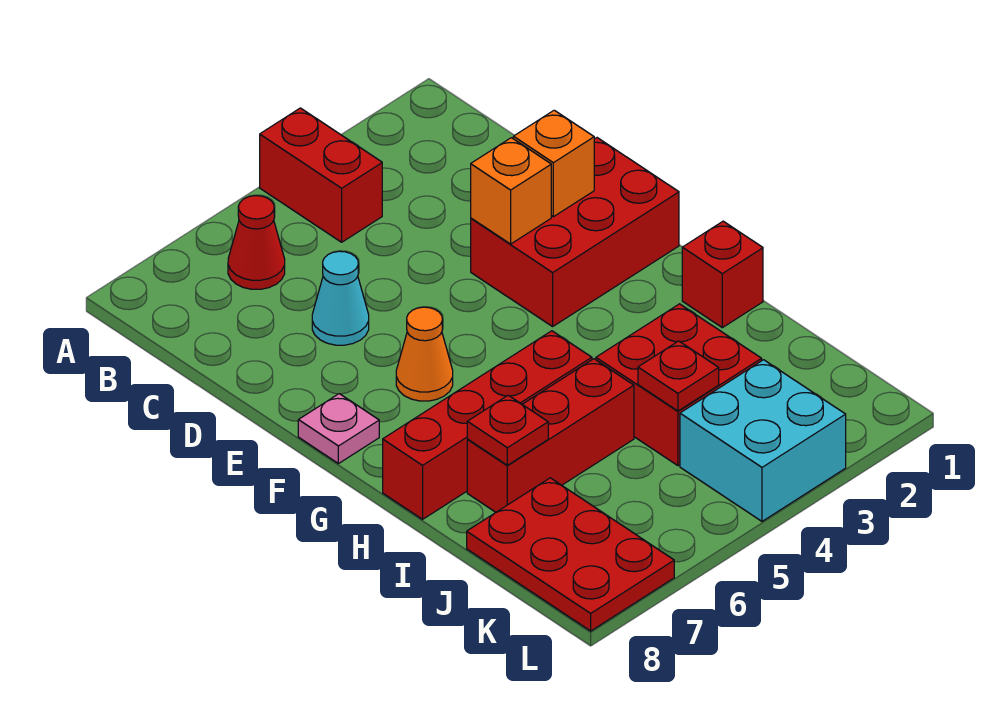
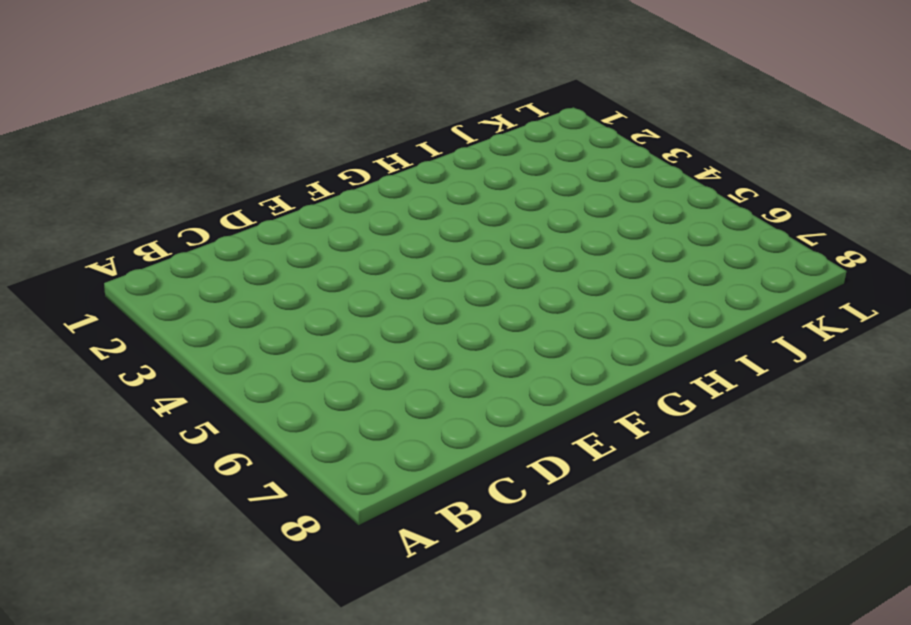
none -> red 1x2 brick [260,108,382,242]
none -> red 1x1 cone [228,196,285,289]
none -> cyan 1x1 cone [312,251,369,345]

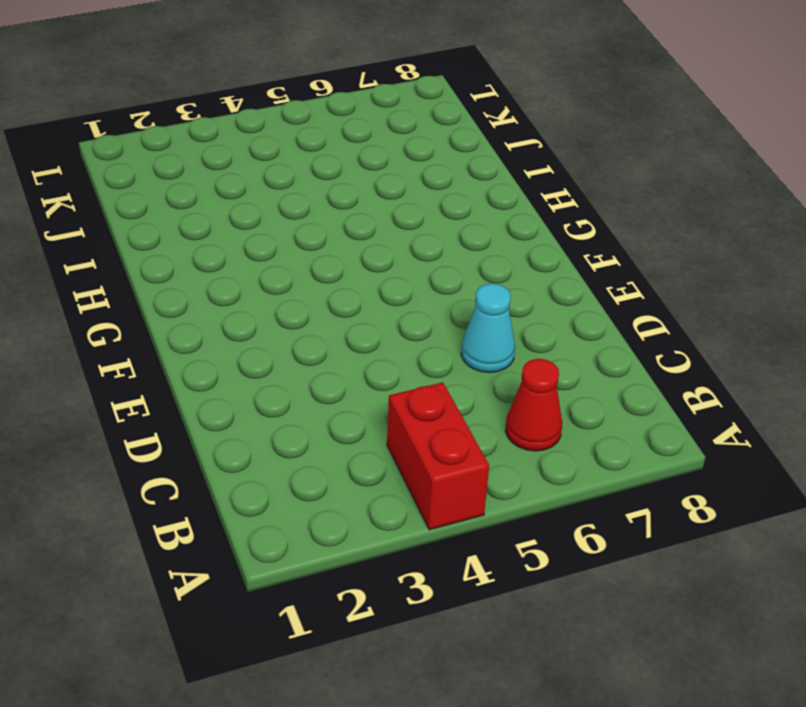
none -> red 2x3 brick [471,138,679,326]
none -> orange 1x1 cone [396,307,453,401]
none -> pink 1x1 plate [298,394,379,464]

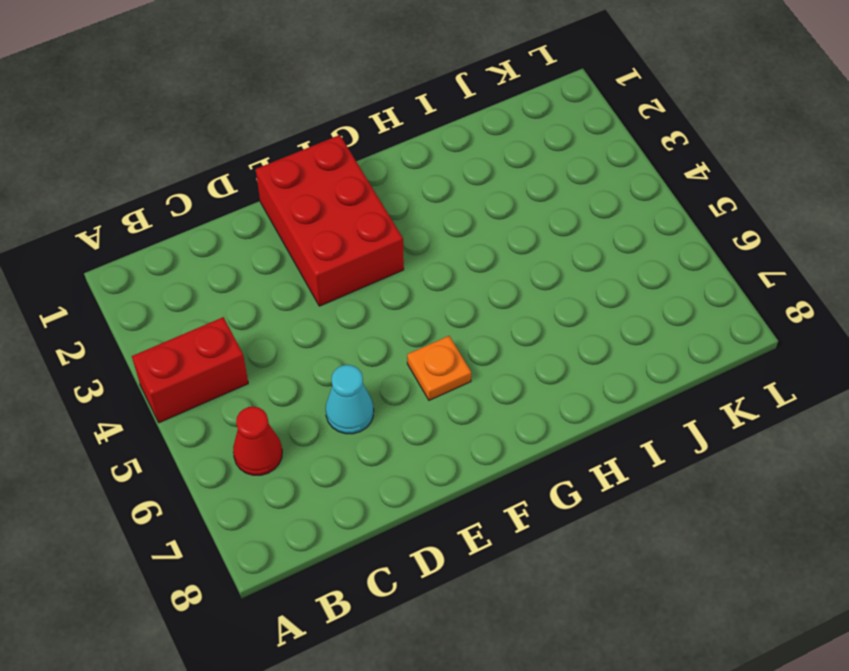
orange 1x1 plate [407,336,471,400] -> orange 1x1 cone [396,307,453,401]
none -> pink 1x1 plate [298,394,379,464]
none -> red 1x1 brick [682,221,763,328]
none -> red 1x4 brick [383,331,592,519]

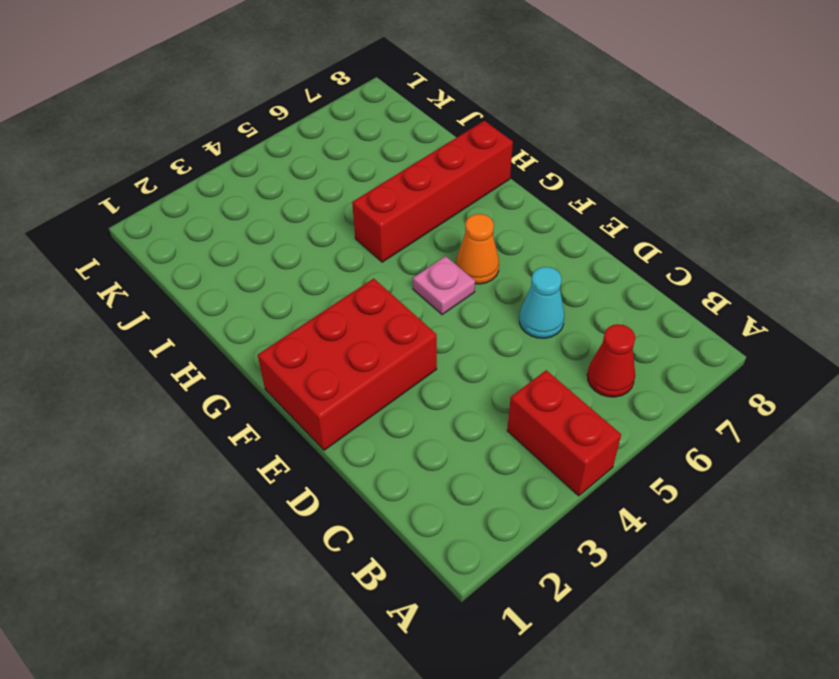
pink 1x1 plate [413,256,475,315] -> pink 1x1 plate moved to [298,394,379,464]
none -> red 1x1 brick [682,221,763,328]
none -> red 2x2 brick [596,304,762,466]
none -> red 1x3 brick [467,359,634,512]

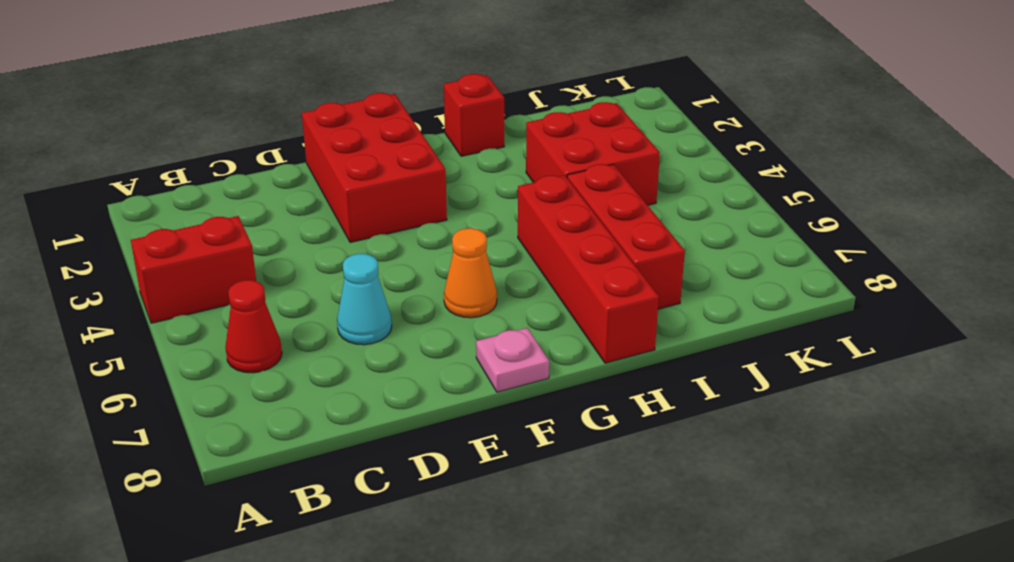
none -> red 2x3 plate [467,478,674,631]
none -> cyan 2x2 brick [680,360,846,521]
none -> orange 1x1 brick [513,110,594,217]

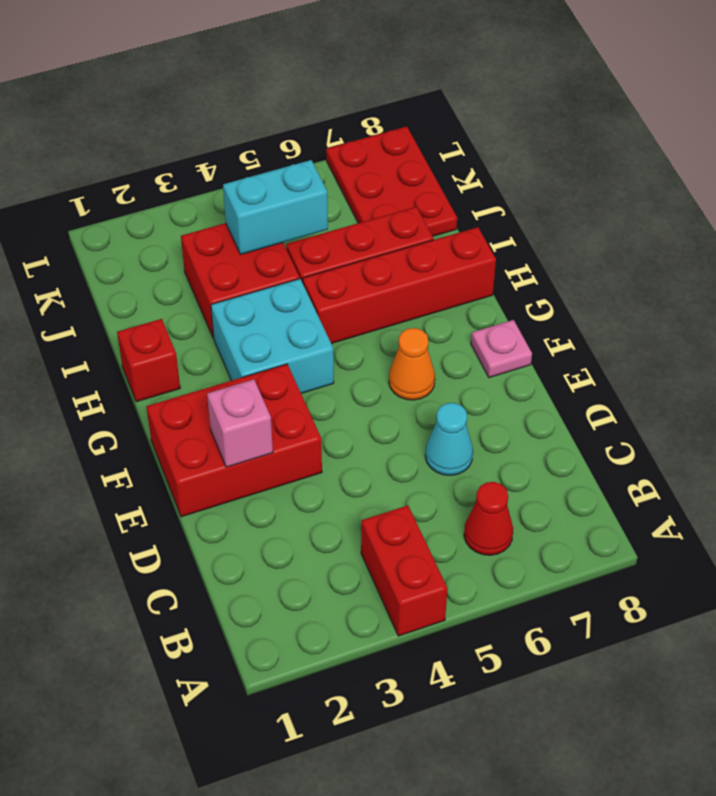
pink 1x1 brick [207,379,273,467] -> orange 1x1 brick [513,110,594,217]
cyan 2x2 brick [211,279,334,393] -> cyan 2x2 brick moved to [680,360,846,521]
cyan 1x2 brick [223,160,328,255] -> red 1x1 plate [638,341,719,411]
none -> orange 1x1 brick [471,138,551,244]
none -> red 1x1 plate [467,395,548,465]

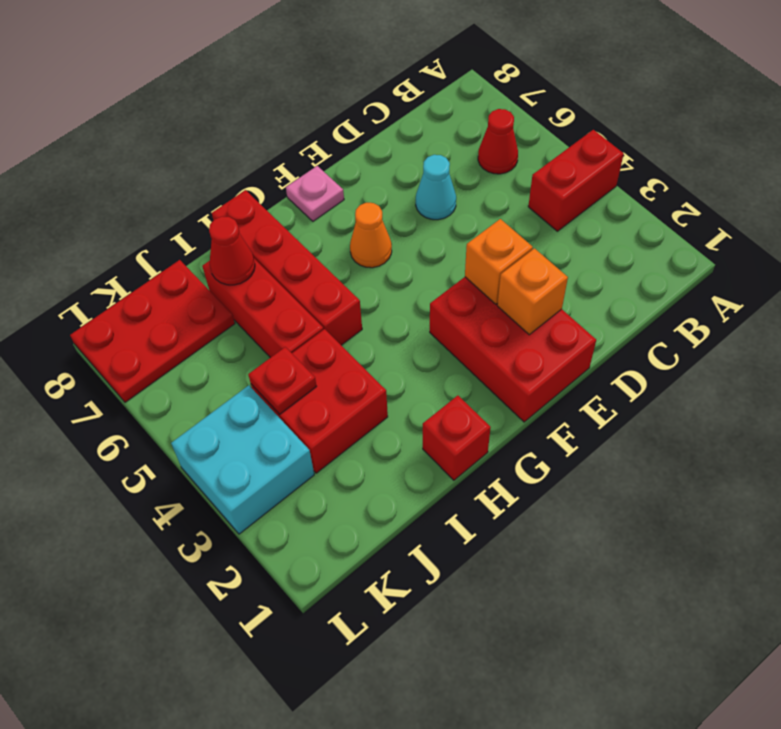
red 1x1 cone [209,216,255,285] -> red 1x1 plate [467,395,548,465]

